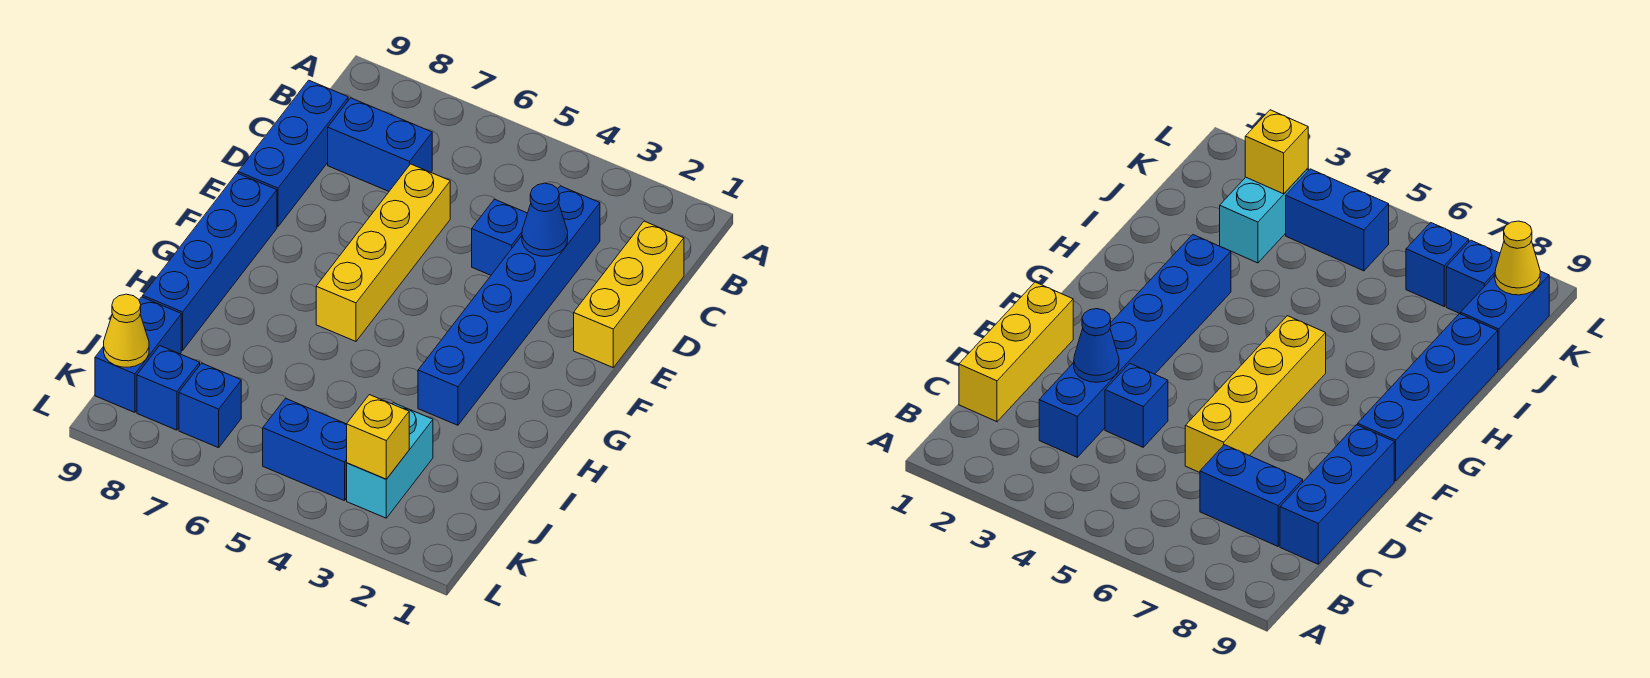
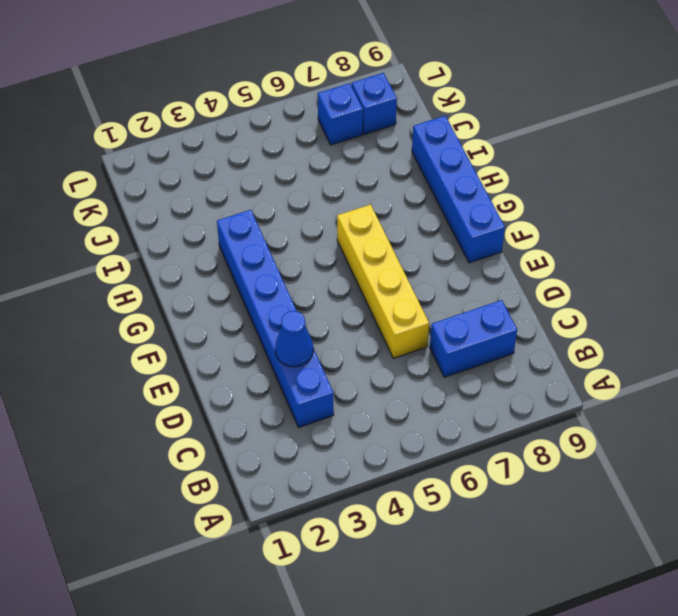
none -> yellow 1x3 brick [574,221,684,367]
none -> blue 1x3 brick [238,80,348,227]
none -> blue 1x1 brick [472,199,527,275]

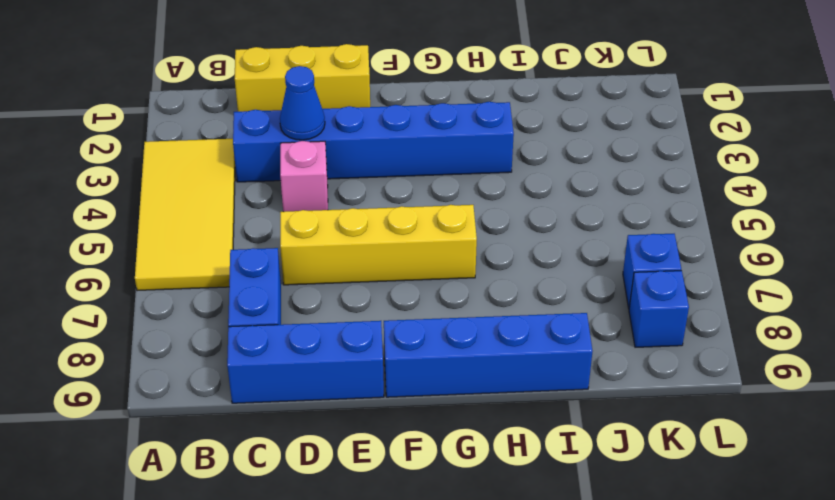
yellow 2x4 tile [135,139,235,291] -> none
pink 1x1 brick [280,141,328,212] -> blue 1x1 brick [472,199,527,275]
none -> cyan 1x2 brick [347,403,433,518]
none -> blue 1x2 brick [95,297,181,412]
none -> blue 1x2 brick [263,398,347,501]

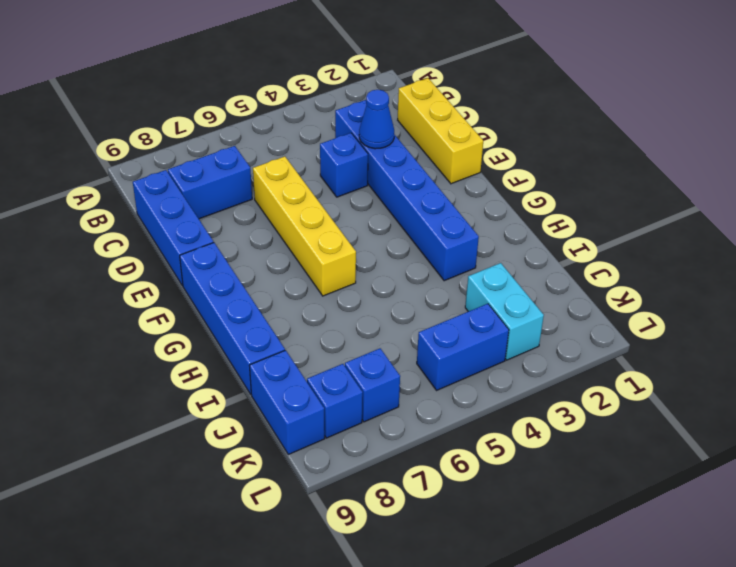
none -> yellow 1x1 brick [347,395,409,479]
none -> yellow 1x1 cone [104,294,149,367]

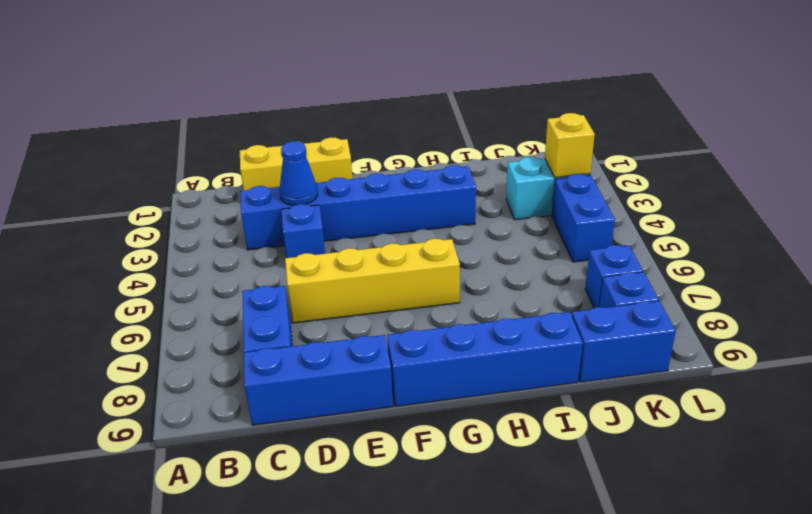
none -> yellow 1x1 cone [104,294,149,367]

